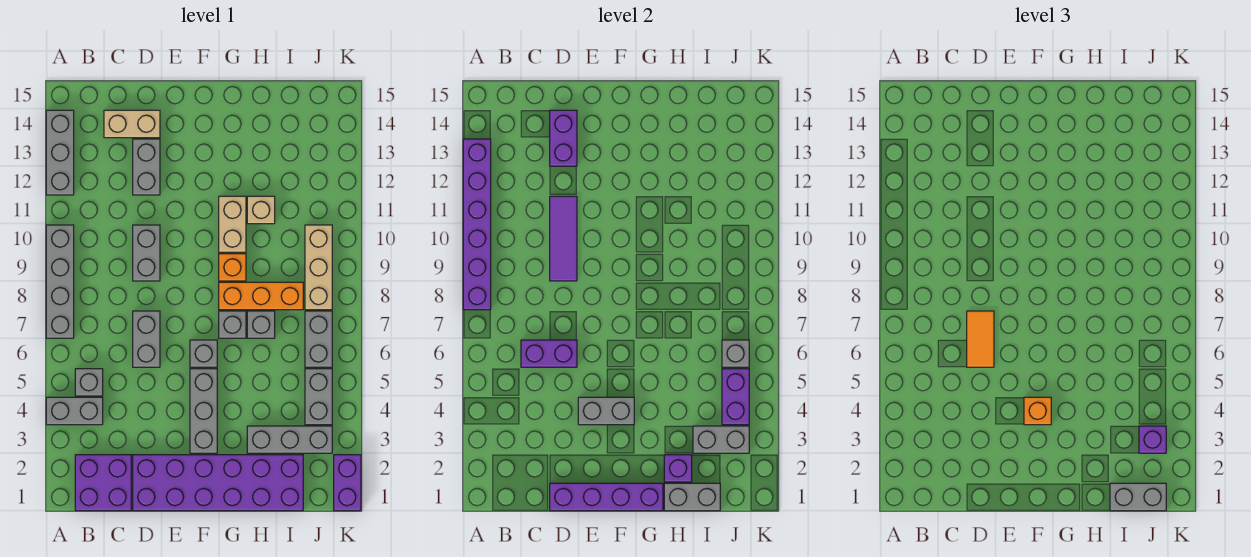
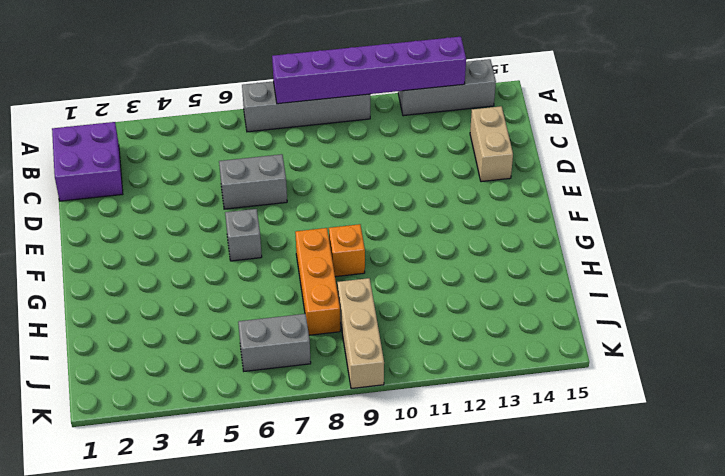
tan 1x3 brick [337,278,384,389] -> tan 1x3 brick turned to [305,225,332,310]
none -> grey 1x2 brick [46,397,103,425]
none -> grey 1x1 brick [75,369,103,396]
none -> purple 2x6 brick [133,455,303,511]
none -> grey 1x2 brick [133,225,160,281]

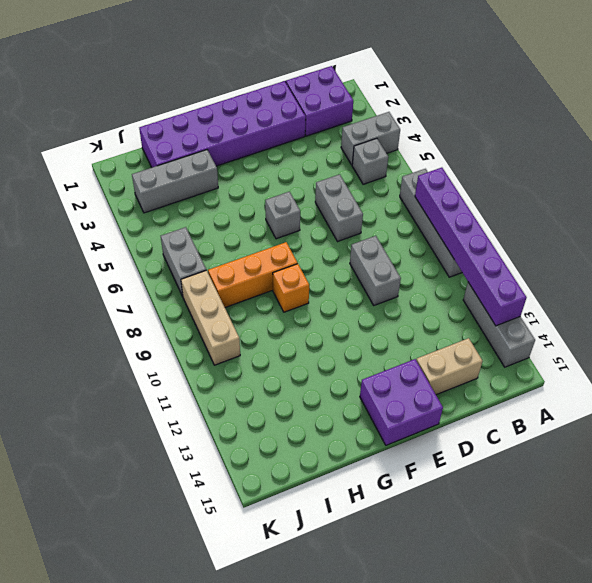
purple 2x2 brick [360,359,443,445] -> none
none -> grey 1x2 brick [133,139,160,195]
none -> grey 1x3 brick [190,369,217,453]
none -> grey 1x1 brick [219,311,246,338]
none -> tan 1x2 brick [219,196,246,252]

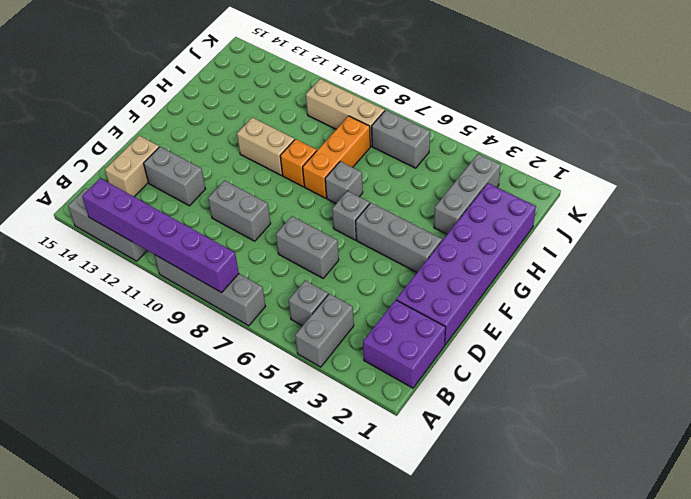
none -> grey 1x1 brick [247,311,275,338]
none -> tan 1x1 brick [247,196,275,224]
none -> grey 1x2 brick [305,369,332,425]
none -> purple 1x2 brick [334,455,361,511]

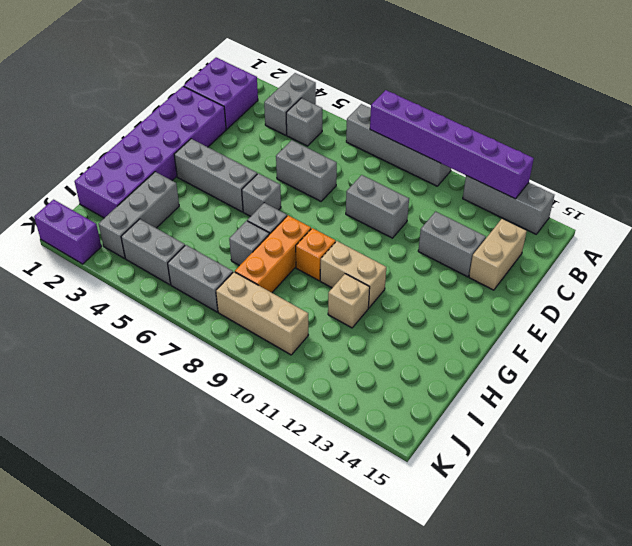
none -> purple 1x2 brick [521,340,577,367]
none -> purple 1x4 brick [550,483,663,511]
none -> purple 1x3 tile [550,196,577,281]
none -> purple 1x2 brick [550,110,577,166]

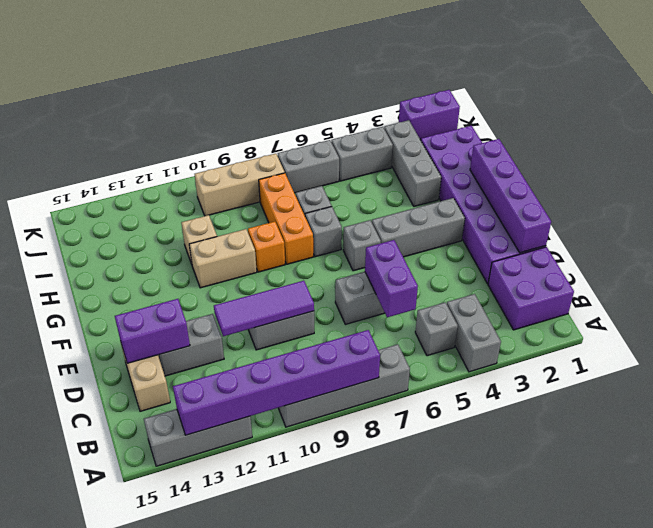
none -> grey 1x2 brick [578,397,634,425]
none -> grey 1x2 brick [664,483,720,511]
none -> purple 1x1 brick [664,455,692,482]
none -> grey 1x2 brick [693,426,749,453]

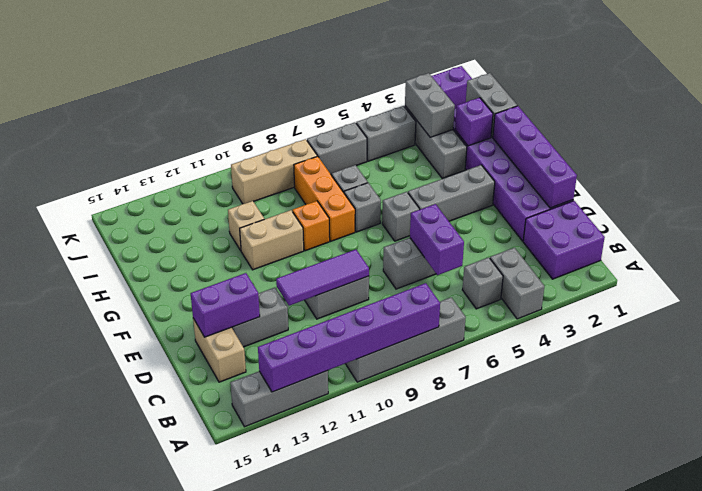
none -> grey 1x2 brick [578,397,634,425]
none -> purple 1x2 brick [722,369,749,425]
none -> grey 1x1 brick [722,340,749,367]
none -> orange 1x2 tile [967,311,994,367]

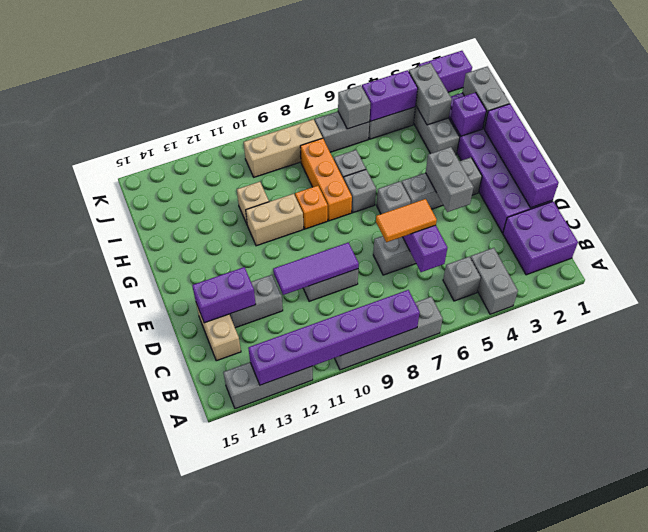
none -> orange 1x1 brick [1024,397,1051,425]
none -> grey 1x2 brick [1110,483,1166,511]
none -> purple 1x1 brick [1139,426,1166,453]

